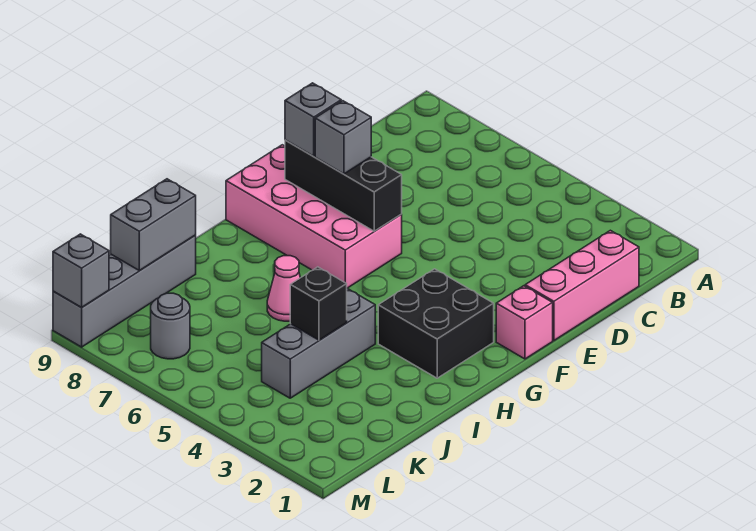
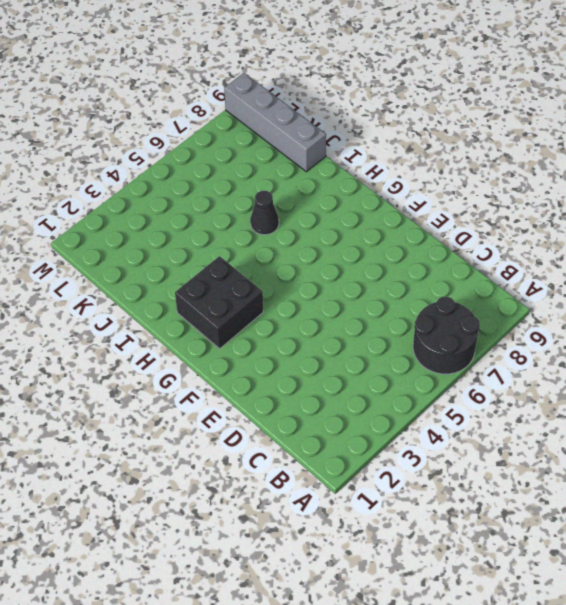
black 2x2 round brick [413,297,480,374] -> none
black 1x1 cone [250,191,279,235] -> pink 1x1 cone [267,256,300,321]
none -> pink 1x3 brick [525,230,639,341]
none -> pink 1x1 brick [496,286,553,359]
none -> pink 2x4 brick [226,145,402,288]

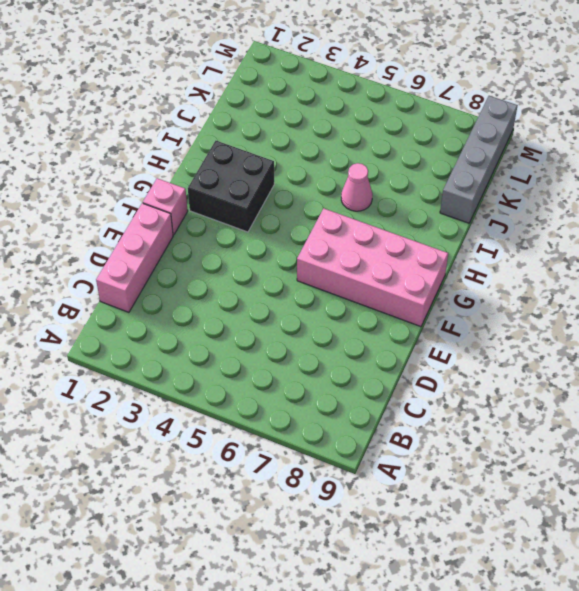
none -> grey 1x3 brick [262,289,375,398]
none -> grey 1x1 round brick [151,293,190,359]
none -> black 1x3 brick [285,140,402,231]

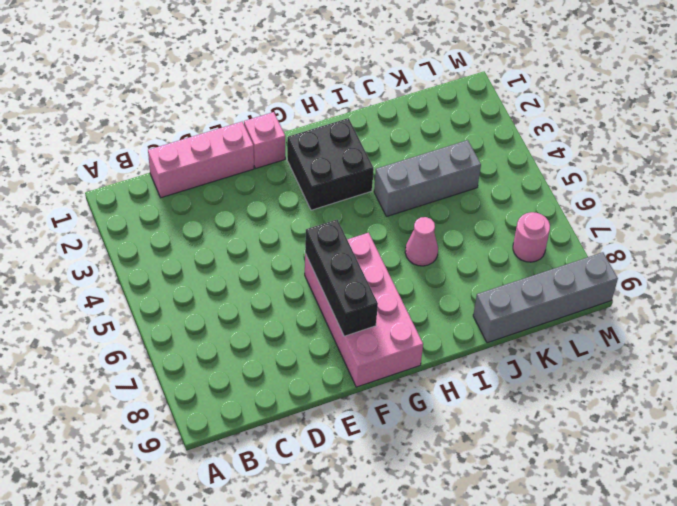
pink 1x1 round brick [513,212,550,262] -> grey 1x1 round brick [151,293,190,359]
none -> black 1x1 brick [290,267,347,340]
none -> grey 1x2 brick [111,179,196,271]
none -> grey 1x1 brick [53,234,109,307]

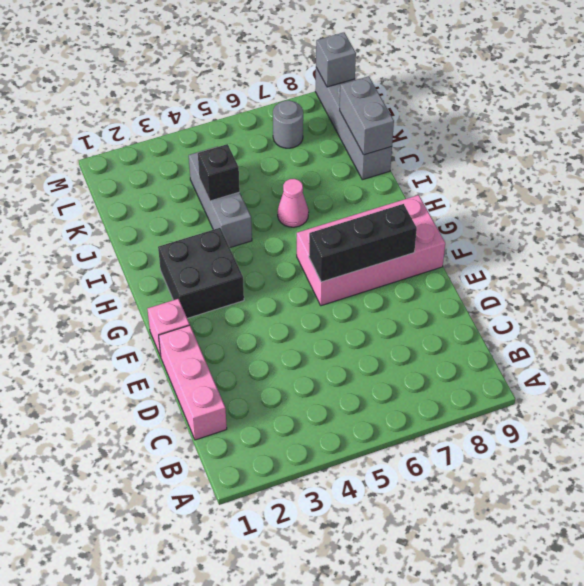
none -> grey 1x1 brick [315,101,371,174]
none -> grey 1x1 brick [285,83,341,156]

